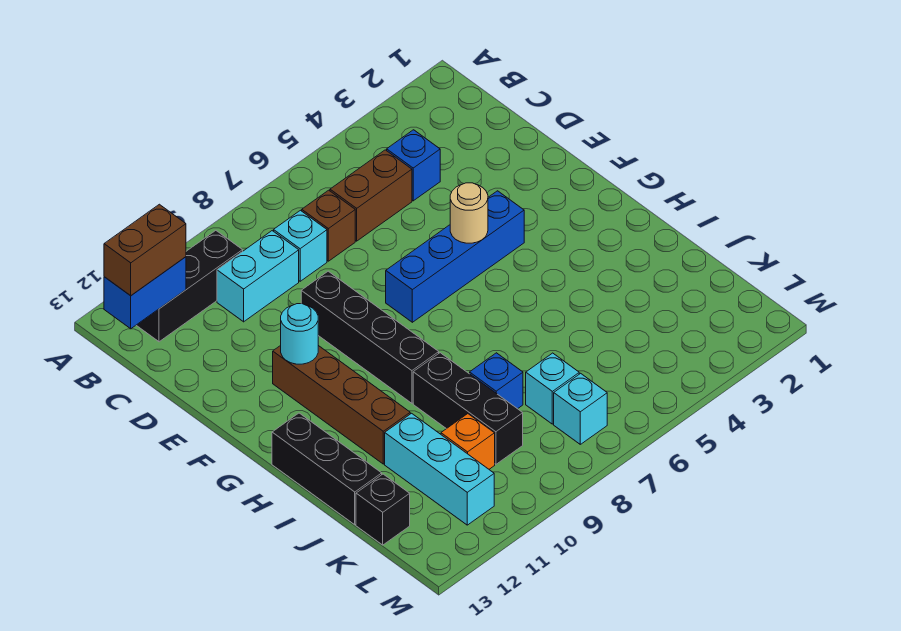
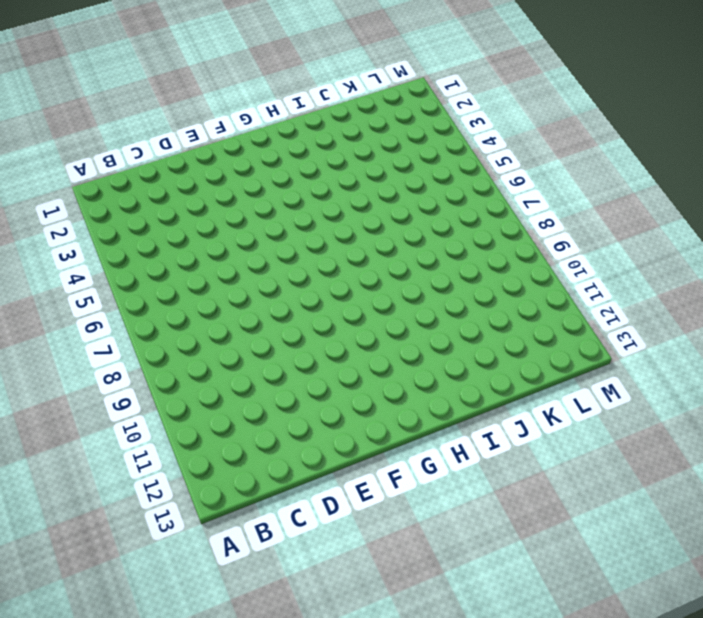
none -> black 1x3 brick [136,231,243,342]
none -> blue 1x1 brick [387,130,440,201]
none -> brown 1x2 brick [330,150,412,241]

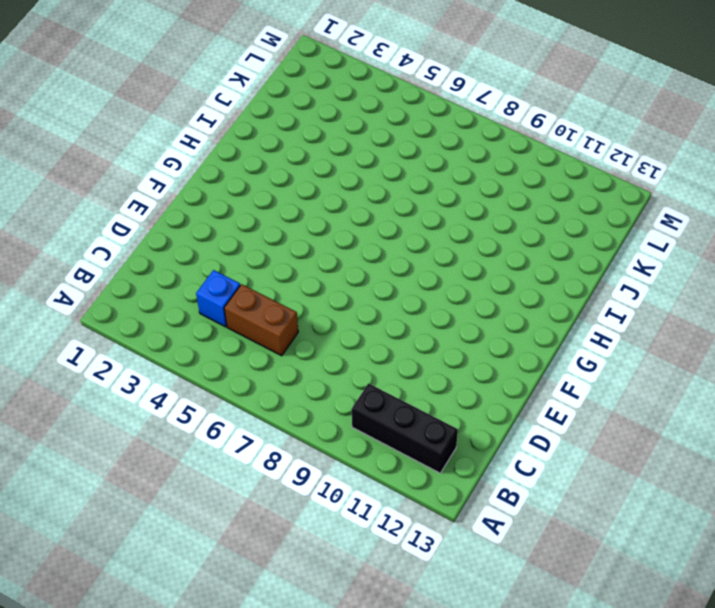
none -> brown 1x1 brick [302,190,355,261]
none -> cyan 1x1 brick [274,210,327,281]
none -> cyan 1x2 brick [217,231,299,322]

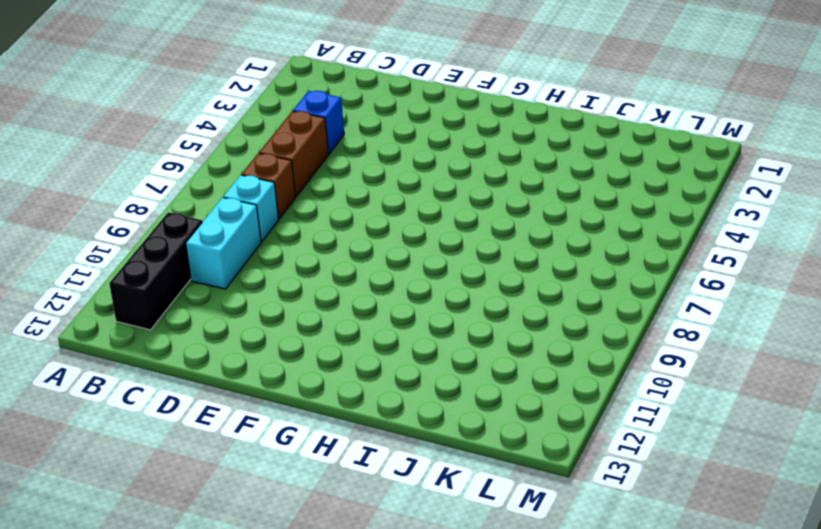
none -> black 1x4 brick [301,271,439,403]
none -> blue 1x4 brick [386,191,524,322]
none -> brown 1x4 brick [273,345,410,464]

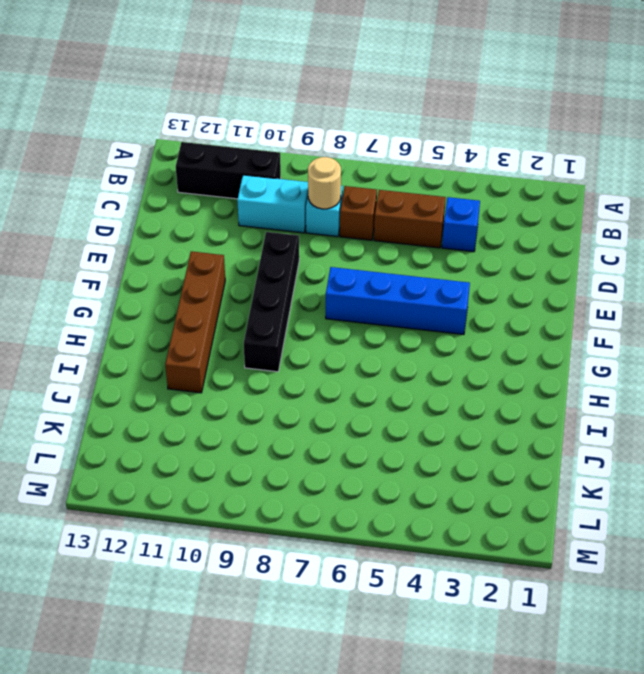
tan 1x1 round brick [308,157,341,209] -> tan 1x1 round brick moved to [450,183,488,243]
none -> black 1x3 brick [272,413,382,525]
none -> black 1x3 brick [413,353,523,464]
none -> blue 1x1 brick [470,353,523,409]

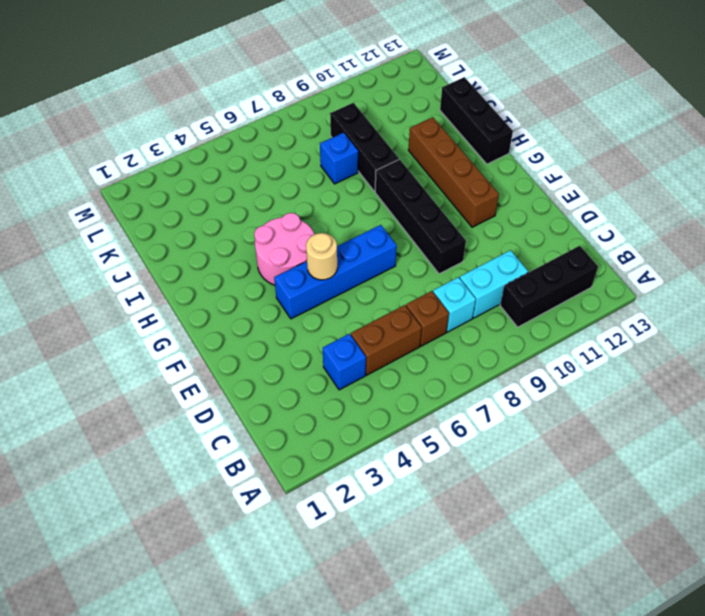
pink 2x2 round brick [254,213,314,285] -> none
none -> cyan 1x3 brick [385,413,494,525]
none -> cyan 1x1 brick [526,353,579,424]
none -> orange 1x1 brick [441,414,495,469]

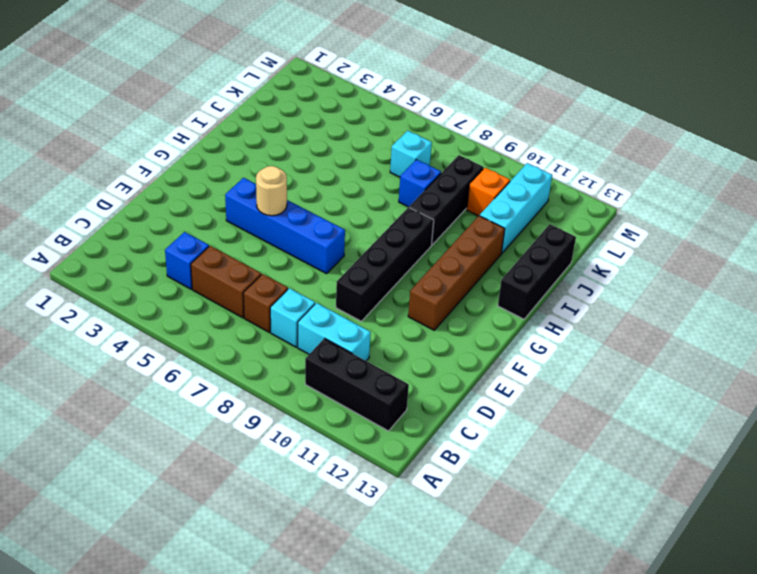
none -> black 1x1 brick [356,474,410,545]
none -> cyan 1x1 brick [554,373,607,444]
none -> blue 1x2 brick [104,257,186,329]

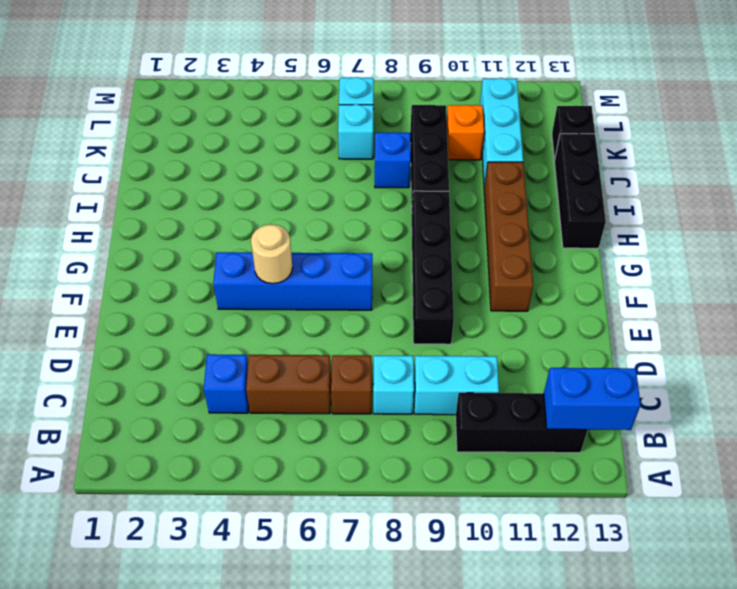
none -> cyan 1x1 round brick [281,304,318,364]
none -> brown 1x2 brick [104,204,186,296]

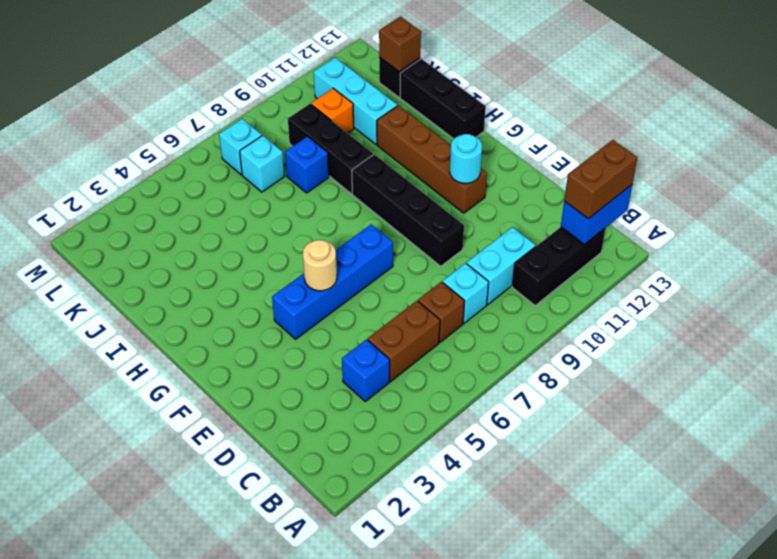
brown 1x1 brick [379,16,421,72] -> none

